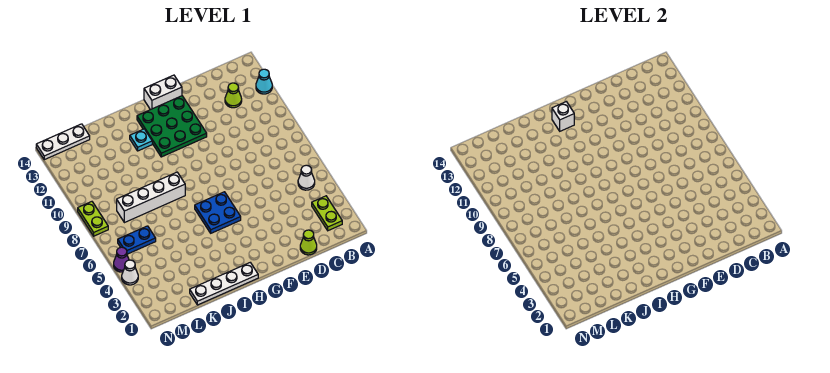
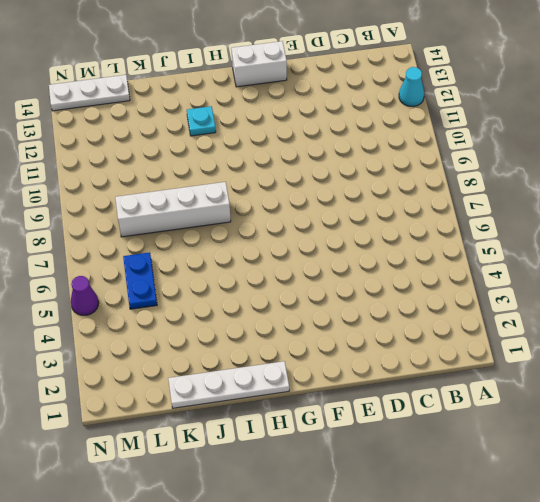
blue 1x2 plate [123,252,157,309] -> blue 1x2 plate turned to [118,226,156,254]
none -> lime 1x2 plate [312,196,342,231]
none -> white 1x1 cone [298,165,315,190]
none -> lime 1x1 cone [225,83,242,108]

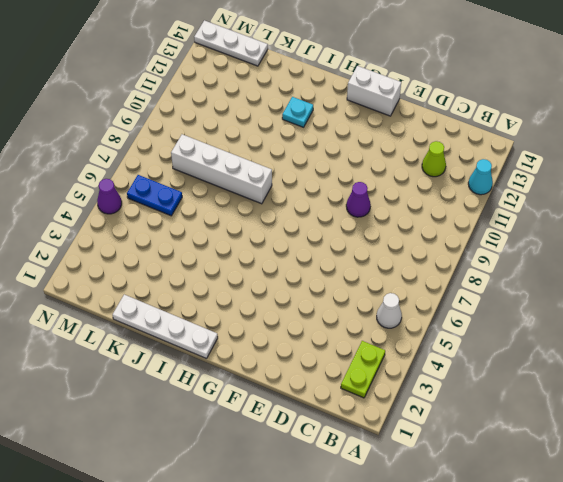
purple 1x1 cone [346,182,371,217] -> none
none -> lime 1x1 cone [300,230,317,255]
none -> green 3x3 plate [137,96,207,157]
none -> blue 2x2 plate [195,192,241,233]

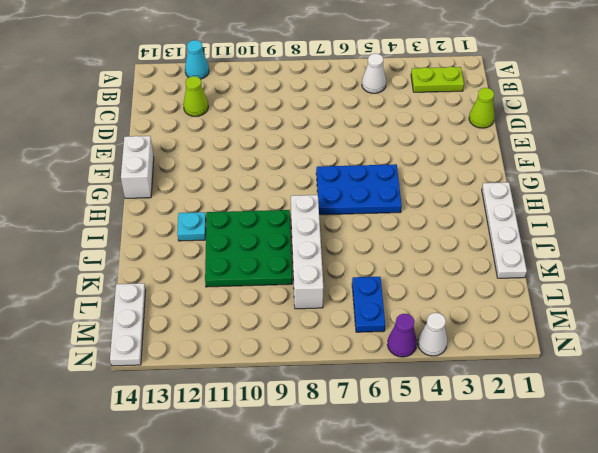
blue 2x3 plate [316,164,402,215] -> blue 2x2 plate [195,192,241,233]
green 3x3 plate [205,210,292,287] -> green 3x3 plate moved to [137,96,207,157]
none -> lime 1x2 plate [78,202,108,236]
none -> white 1x1 brick [552,102,574,131]

